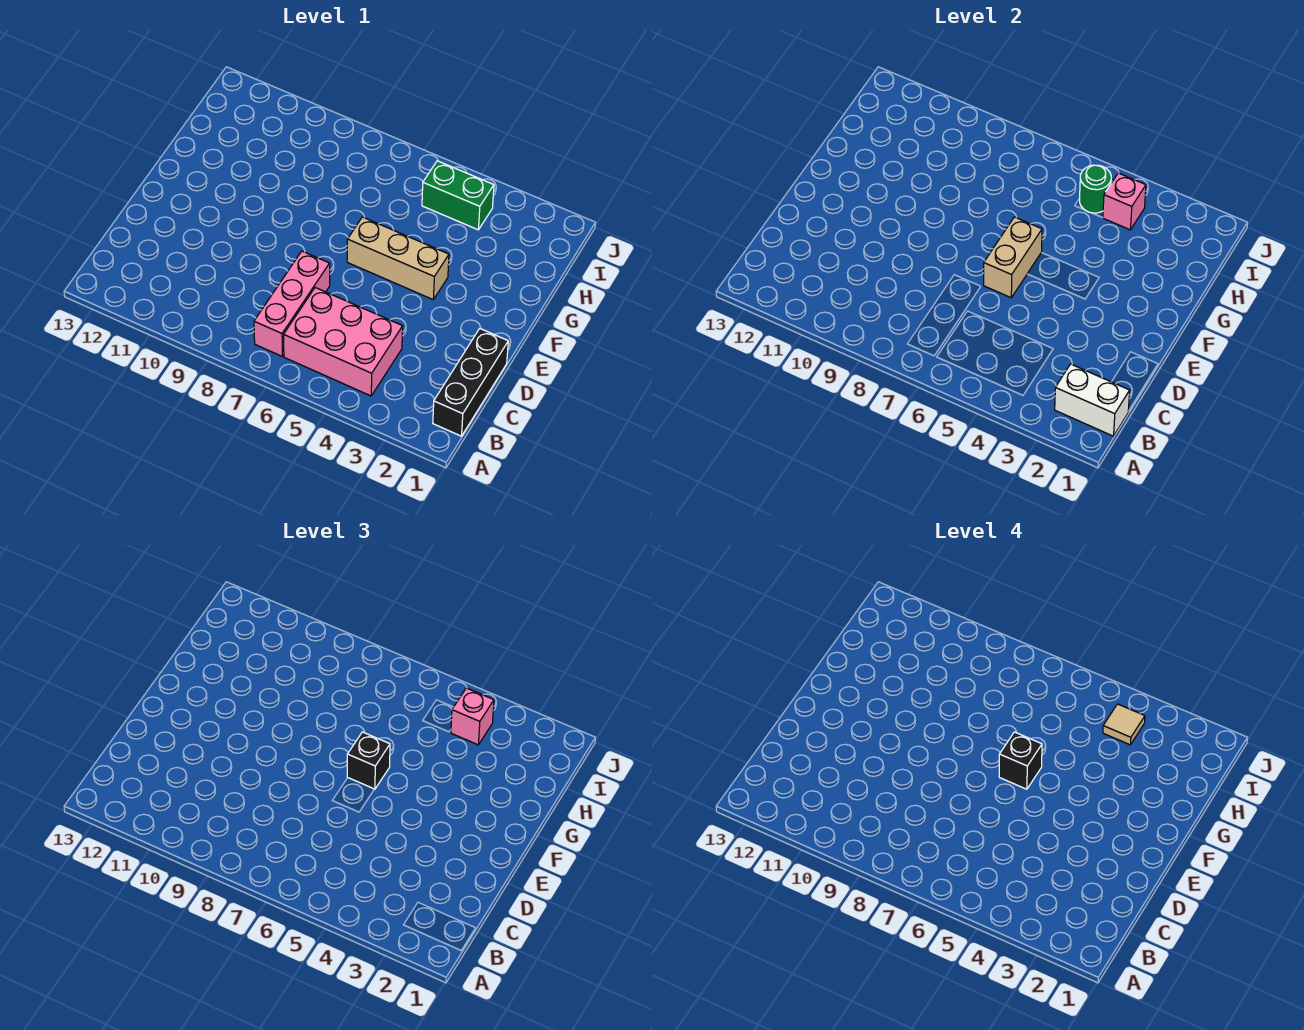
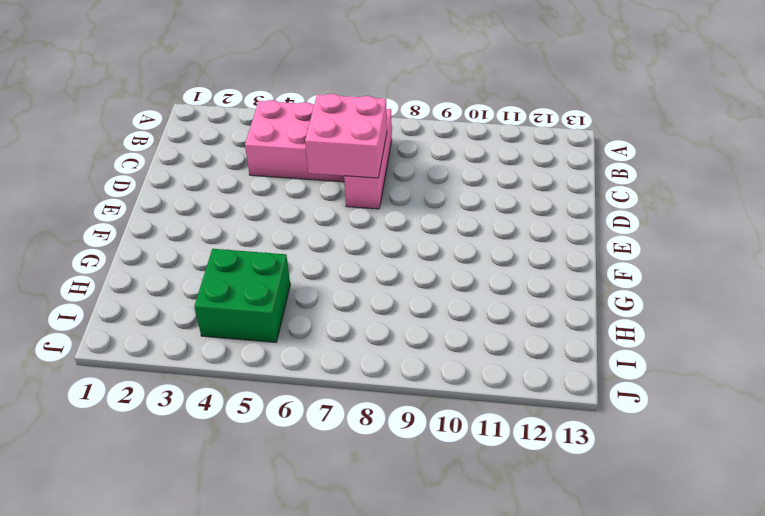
pink 2x2 brick [305,94,387,178] -> none
green 2x2 brick [194,249,290,342] -> green 1x2 brick [422,161,494,230]
none -> black 1x3 brick [433,329,508,436]
none -> tan 1x3 brick [347,217,449,299]
none -> white 1x2 brick [1055,364,1130,436]

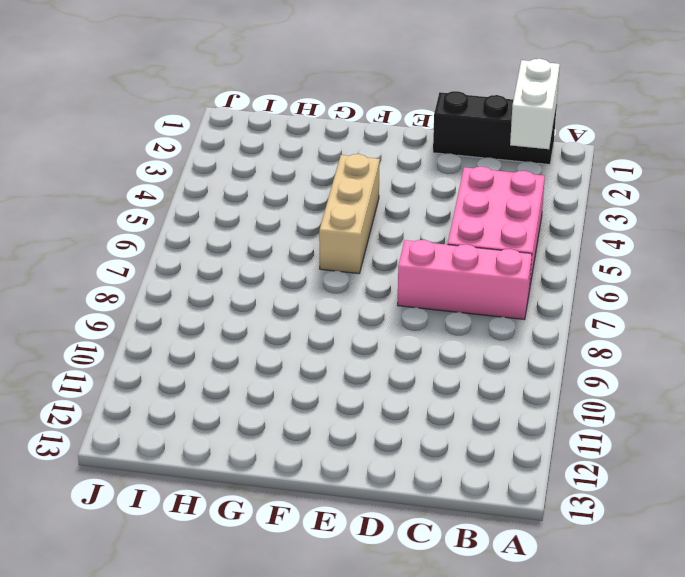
none -> green 1x2 brick [422,161,494,230]
none -> tan 1x2 brick [984,217,1042,298]
none -> pink 1x1 brick [1103,173,1146,230]

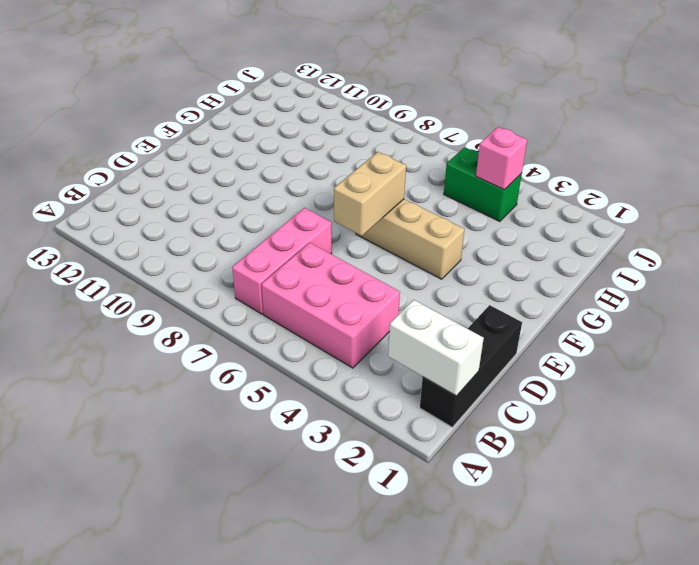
none -> green 1x1 round brick [1080,165,1111,213]
none -> black 1x1 brick [347,732,390,789]
none -> pink 1x1 brick [451,688,494,745]

